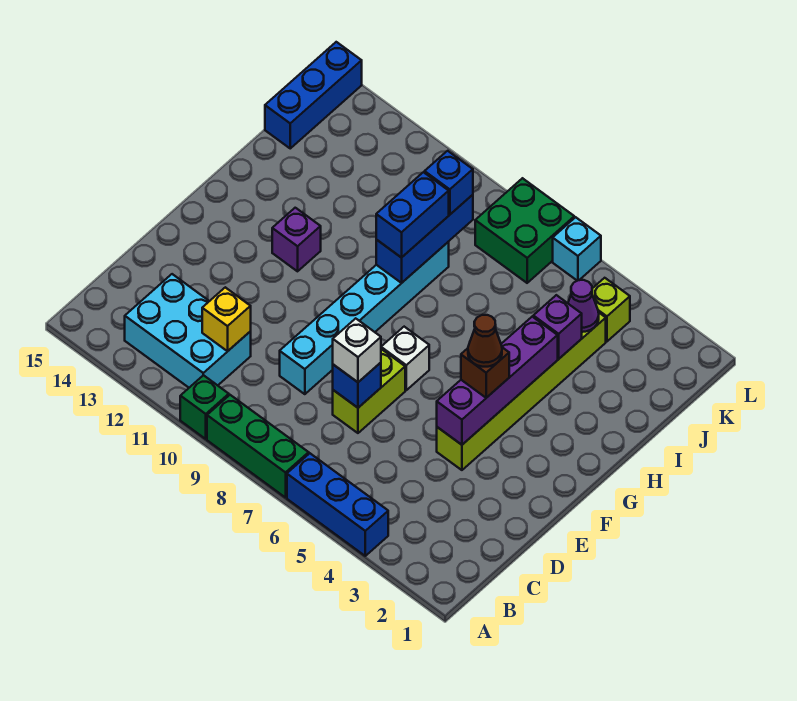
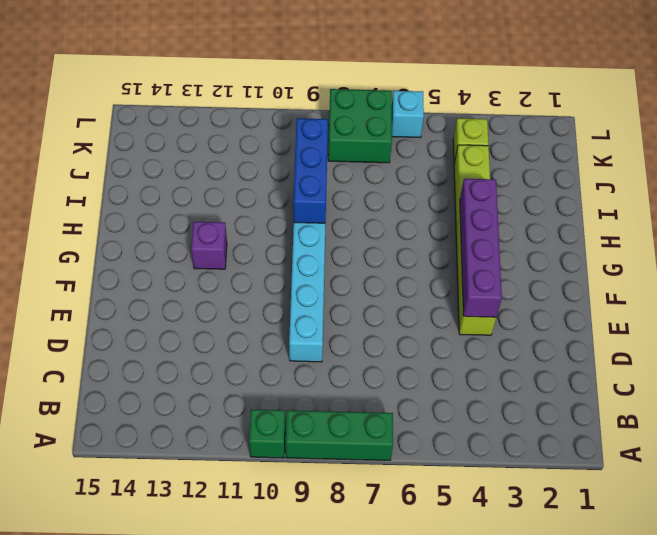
none -> blue 1x3 brick [287,453,388,556]
none -> cyan 2x3 brick [125,274,251,388]
none -> lime 1x2 brick [333,349,405,433]

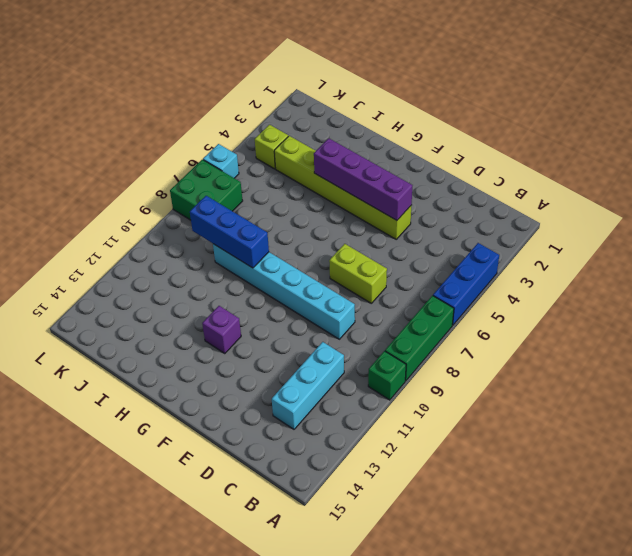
cyan 1x3 brick [272,342,344,429] -> cyan 2x3 brick [125,274,251,388]
none -> white 1x1 brick [381,327,429,390]
none -> blue 1x3 brick [265,42,362,148]
none -> yellow 1x1 brick [202,287,251,351]

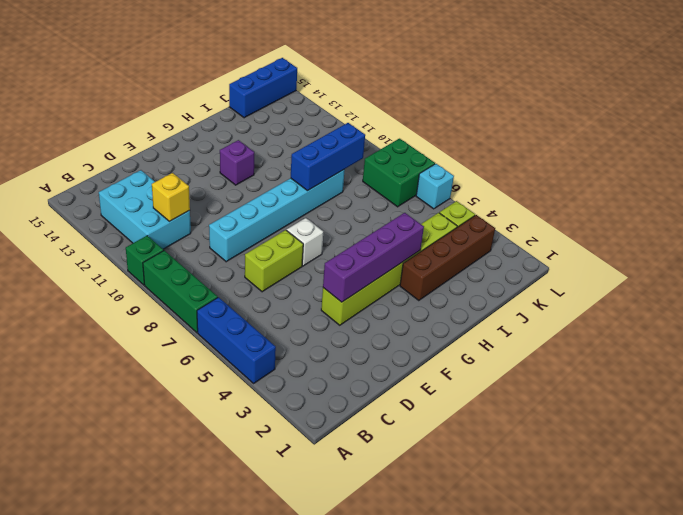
brown 1x4 brick [400,215,495,301] -> none
none -> blue 1x1 brick [333,363,381,408]
none -> purple 1x1 brick [533,295,582,359]
none -> purple 1x1 cone [568,280,599,332]

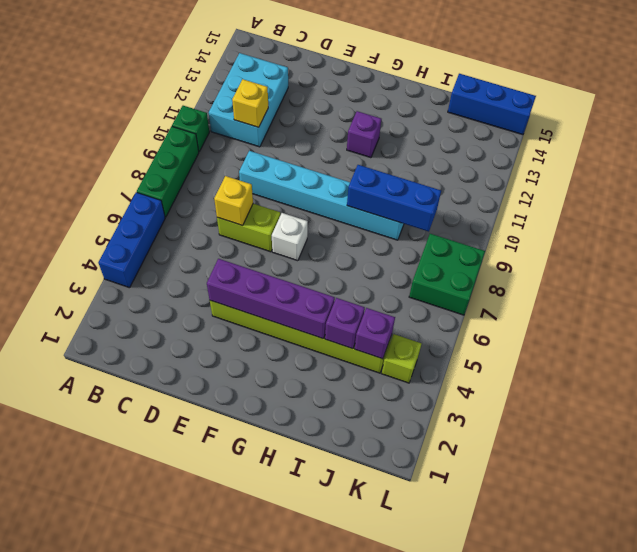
yellow 1x1 brick [214,176,253,226] -> blue 1x1 brick [333,363,381,408]
purple 1x1 brick [355,308,395,359] -> purple 1x1 cone [568,280,599,332]
none -> cyan 1x1 brick [553,217,601,281]
none -> white 1x1 brick [333,318,381,382]
none -> brown 1x1 brick [461,348,509,398]

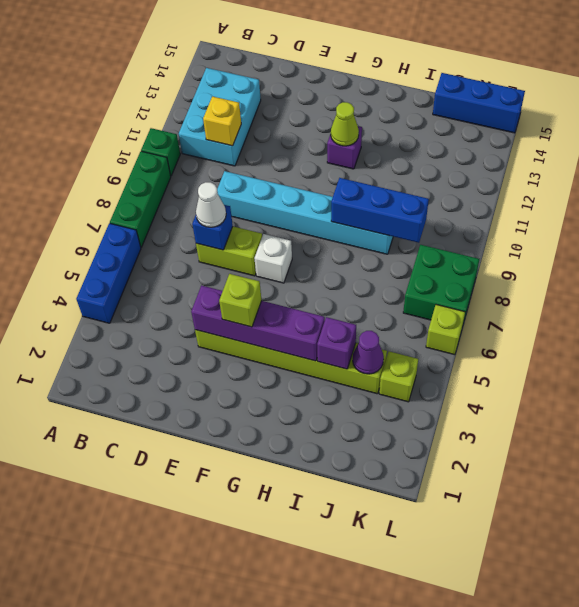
white 1x1 cone [196,182,226,227] -> white 1x1 brick [333,318,381,382]
lime 1x1 brick [219,274,262,327] -> brown 1x1 brick [461,348,509,398]
lime 1x1 cone [331,102,359,146] -> none
lime 1x1 brick [426,305,465,355] -> cyan 1x1 brick [553,217,601,281]
none -> blue 1x2 brick [376,172,449,258]
none -> blue 1x1 brick [425,151,473,215]
none -> brown 1x1 cone [468,315,502,367]

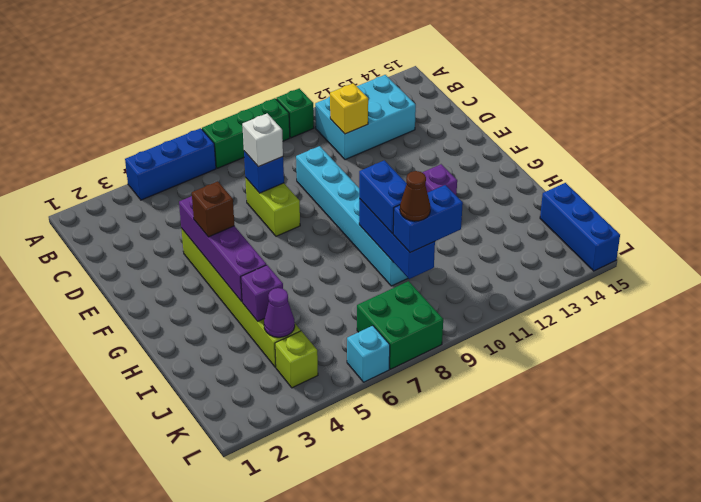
blue 1x2 brick [393,185,463,253] -> blue 1x1 brick [425,151,473,215]
brown 1x1 cone [400,171,431,221] -> brown 1x1 cone moved to [468,315,502,367]
none -> white 1x1 brick [381,327,429,390]

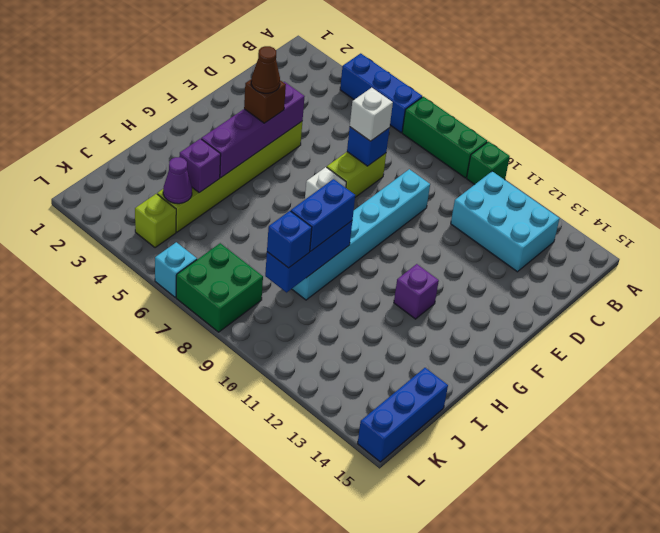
none -> yellow 1x1 brick [202,287,251,351]

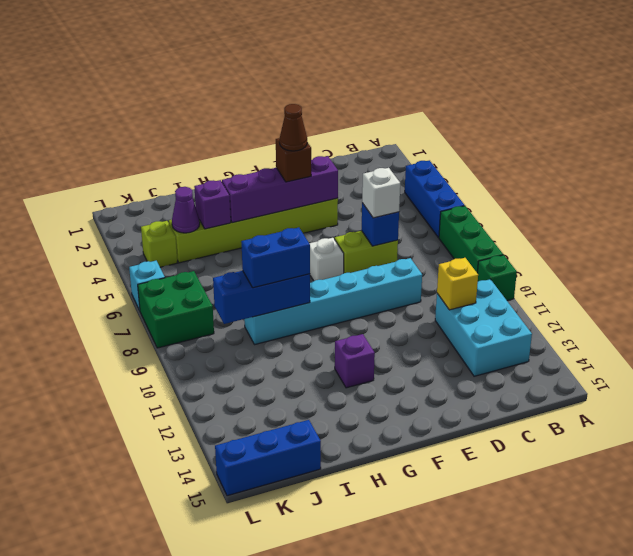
none -> blue 1x1 brick [425,151,473,215]

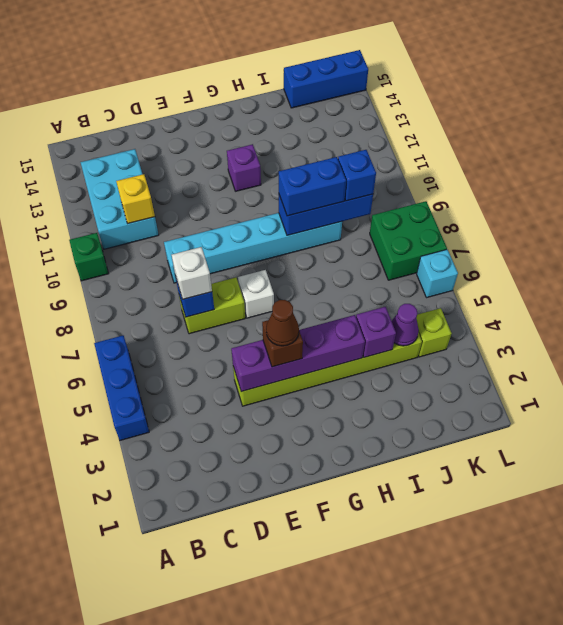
none -> green 1x3 brick [207,395,309,498]

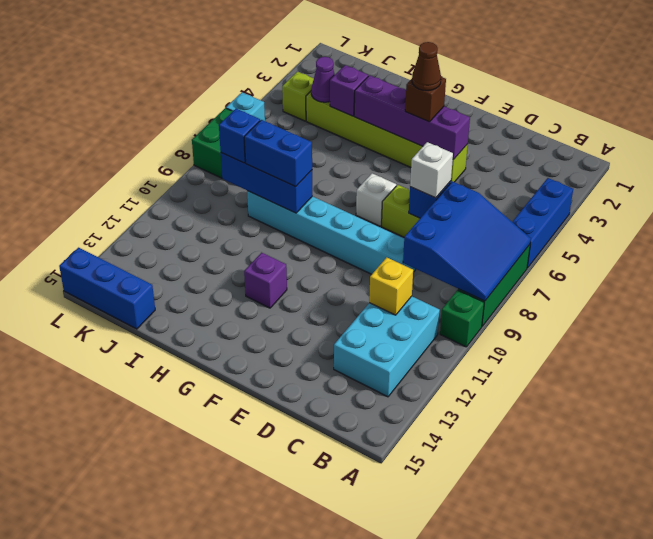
blue 3x3 slope [403,181,531,301] -> none

